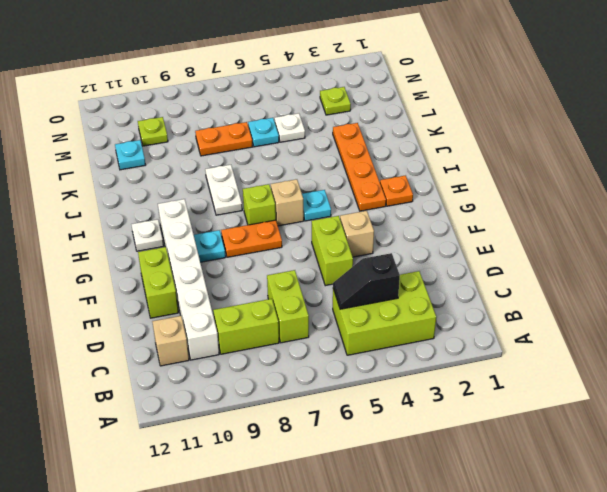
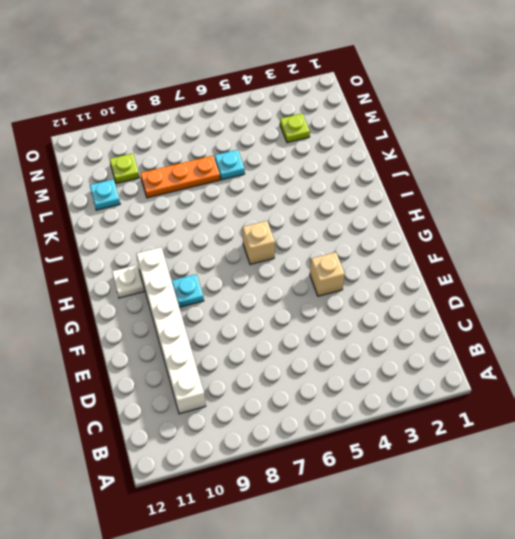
orange 1x3 plate [140,156,220,198] -> orange 1x2 plate [195,122,253,156]
none -> lime 2x3 brick [333,271,436,355]
none -> lime 1x2 brick [267,270,309,343]
none -> lime 1x2 brick [213,299,279,354]

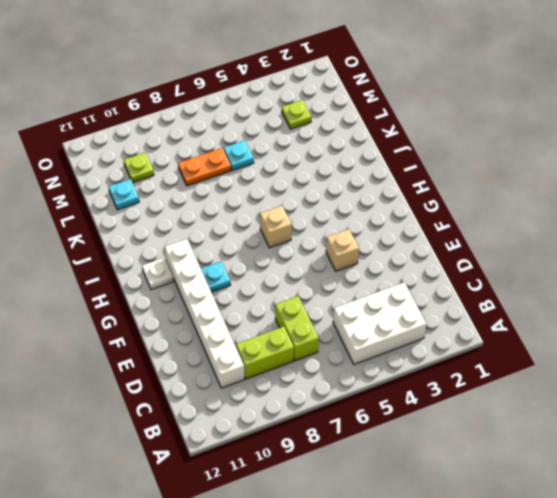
white 2x3 brick [333,282,427,364] -> lime 2x3 brick [333,271,436,355]
none -> tan 1x1 brick [152,316,189,366]
none -> lime 1x2 brick [312,216,353,286]
none -> lime 1x2 brick [138,247,178,318]

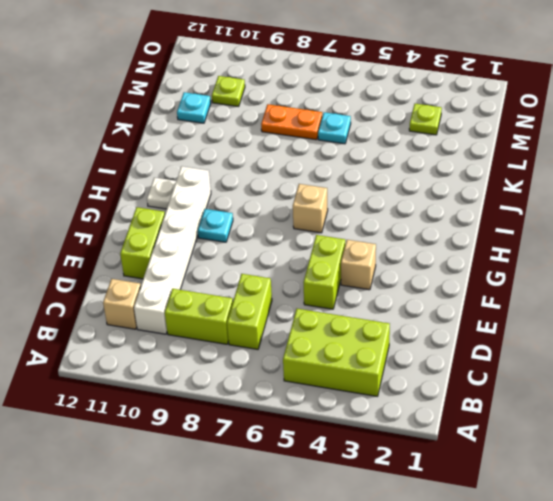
none -> orange 1x2 plate [221,220,282,257]
none -> orange 1x1 plate [380,176,413,206]
none -> orange 1x4 plate [333,123,386,211]

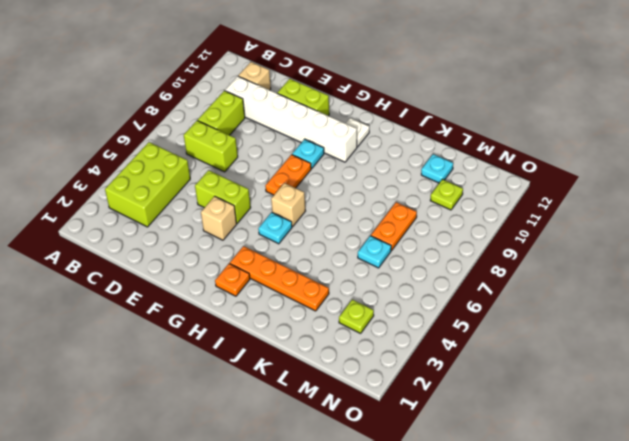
none -> lime 1x1 brick [243,184,276,225]
none -> white 1x2 plate [205,165,242,215]
none -> white 1x1 plate [274,113,305,142]

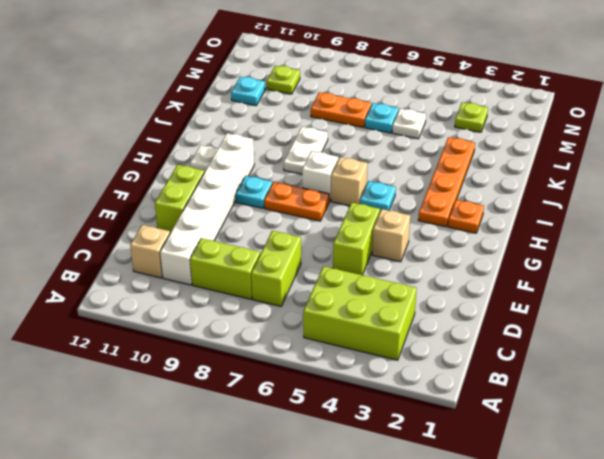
white 1x1 brick [302,151,338,201] -> lime 1x1 brick [243,184,276,225]
none -> black 1x2 slope [333,253,400,309]

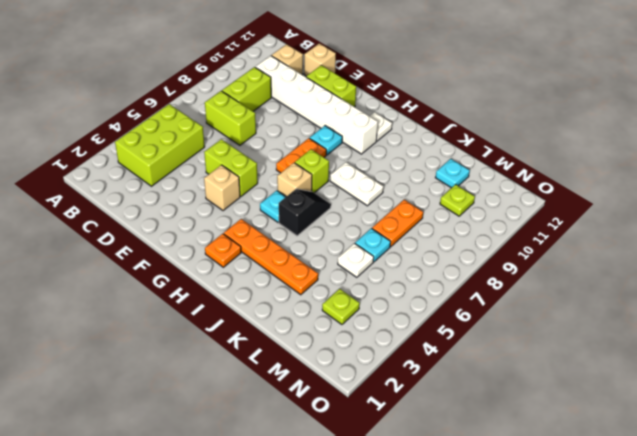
tan 1x1 brick [304,43,336,76] -> none
black 1x2 slope [279,189,331,236] -> black 1x2 slope moved to [333,253,400,309]

